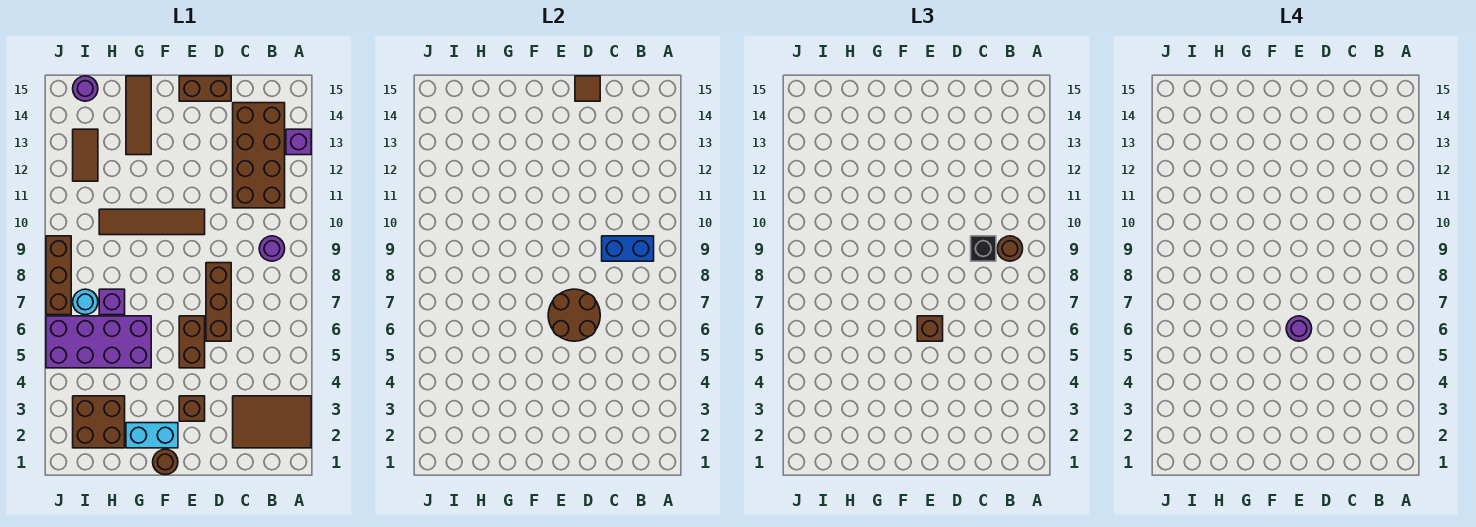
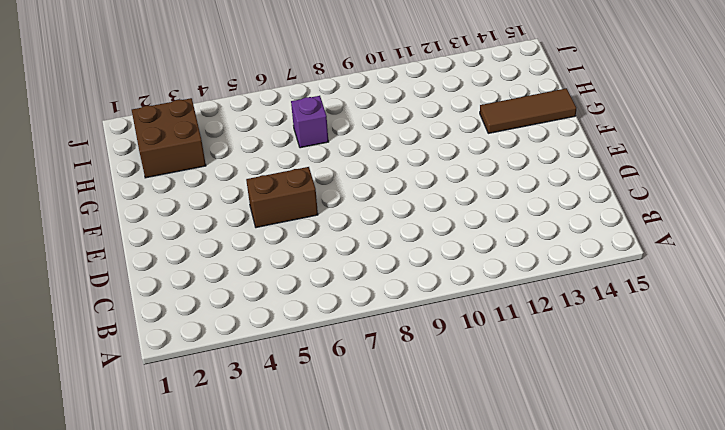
none -> brown 2x3 tile [233,396,311,448]
none -> purple 1x1 brick [286,129,311,155]
none -> purple 1x1 round brick [259,236,285,261]

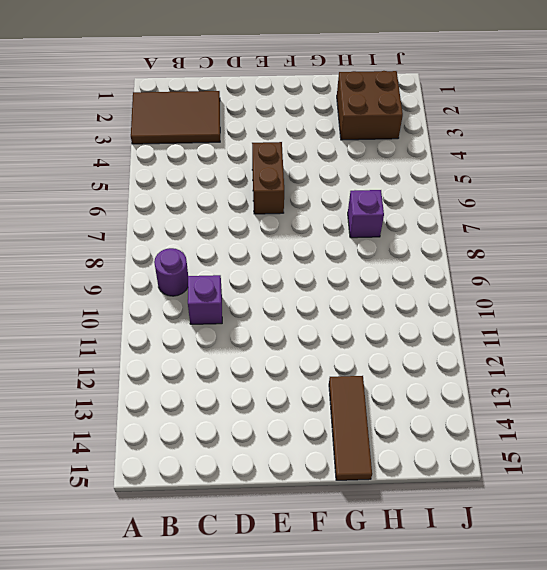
purple 1x1 brick [188,275,222,324] -> purple 1x1 brick moved to [286,129,311,155]
none -> brown 2x4 brick [233,103,285,208]
none -> brown 1x3 brick [206,263,231,341]
none -> brown 1x2 brick [179,76,231,101]

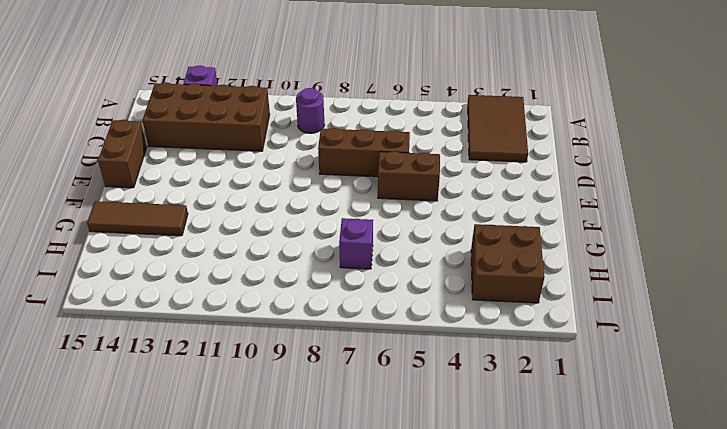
none -> brown 1x1 brick [179,396,205,421]
none -> brown 1x4 tile [99,209,205,235]
none -> brown 1x1 round brick [153,449,178,475]

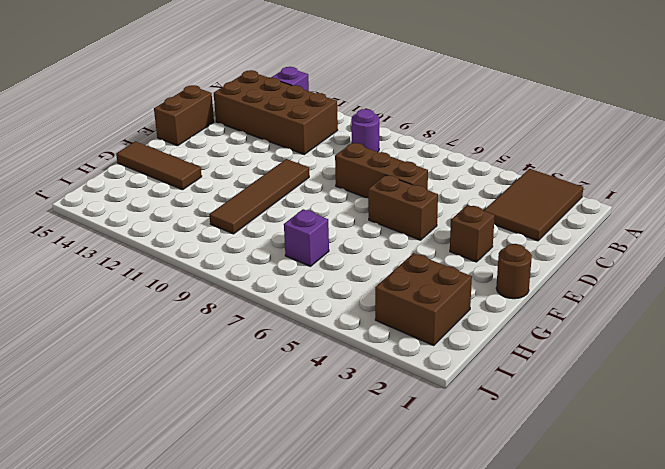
none -> cyan 1x2 brick [126,423,178,448]
none -> purple 2x4 brick [46,316,151,368]
none -> cyan 1x1 round brick [73,289,98,315]

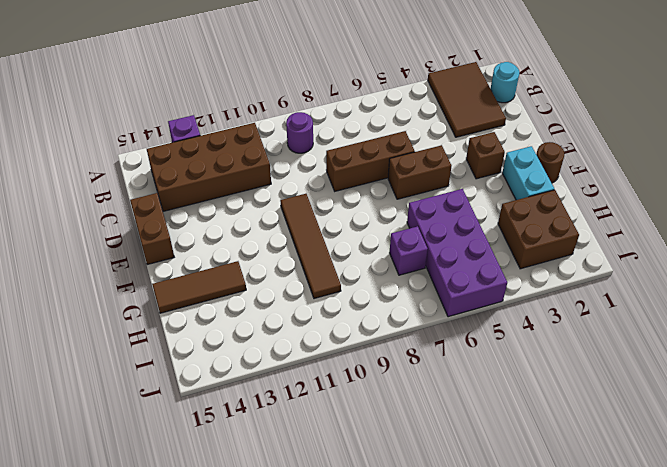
cyan 1x1 round brick [490,62,519,103] -> cyan 1x1 round brick moved to [73,289,98,315]
none -> brown 1x2 tile [73,129,98,181]
none -> purple 1x1 round brick [73,76,98,101]
none -> brown 1x3 brick [46,236,71,315]

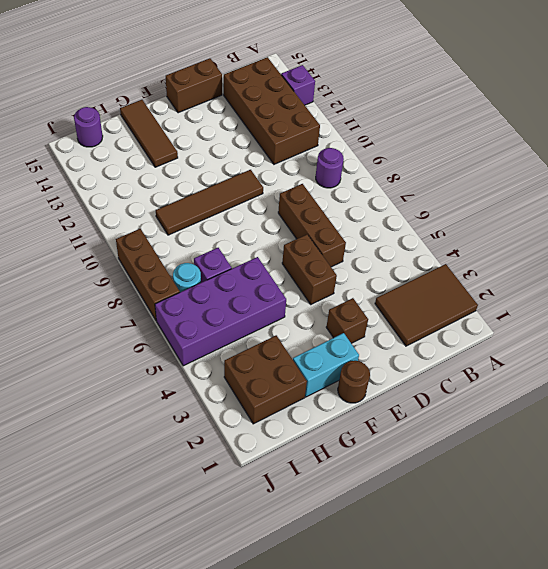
none -> brown 1x2 tile [73,129,98,181]
none -> blue 1x2 brick [602,236,654,261]
none -> brown 2x2 round brick [548,289,600,341]

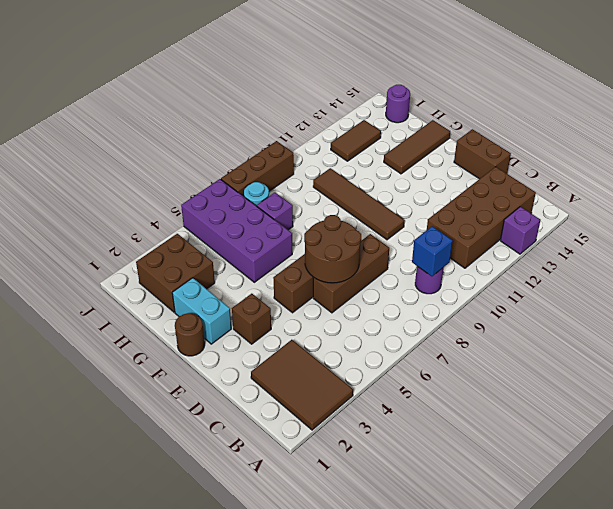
blue 1x1 brick [412,226,452,276] -> blue 1x2 brick [602,236,654,261]
none -> brown 1x1 tile [575,76,600,101]
none -> brown 1x1 round brick [997,236,1023,261]
none -> black 1x1 brick [971,236,996,261]

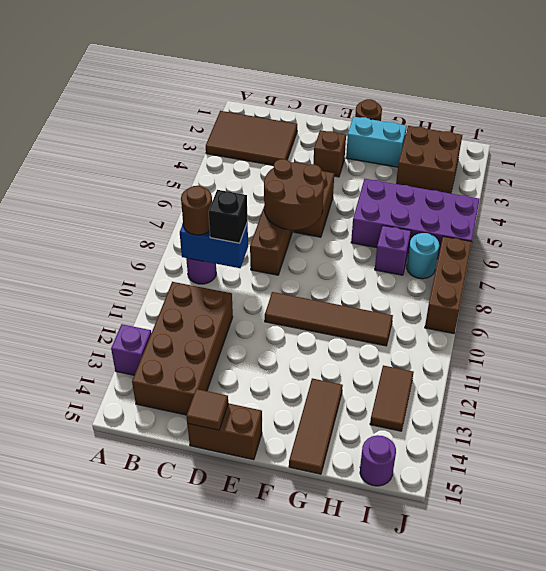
none -> brown 1x1 brick [917,316,943,341]
none -> purple 1x1 round brick [1286,316,1312,341]

